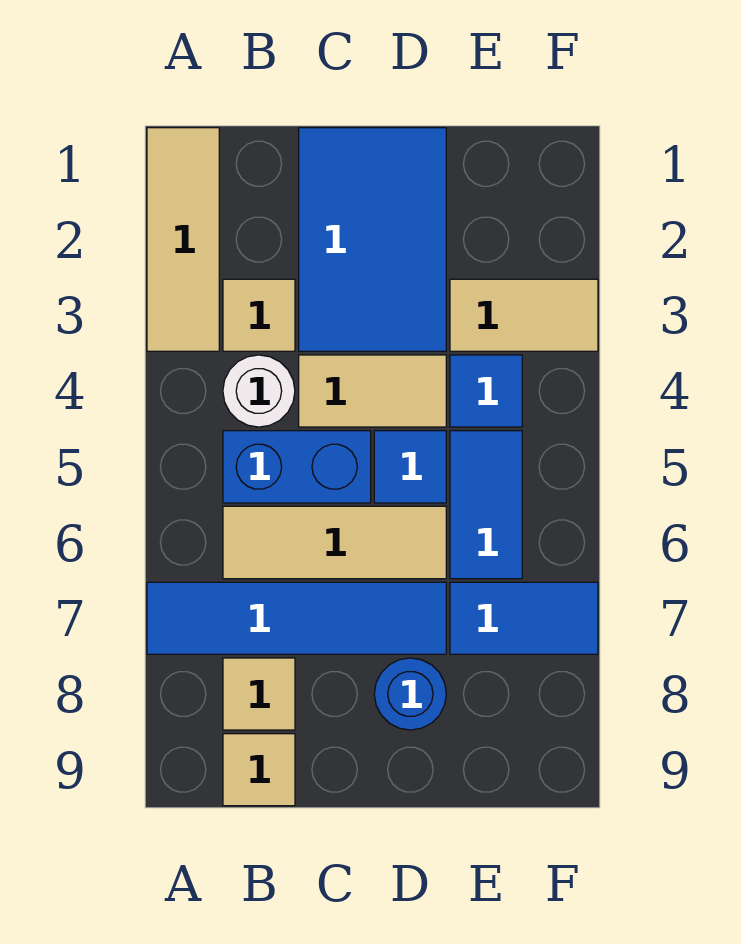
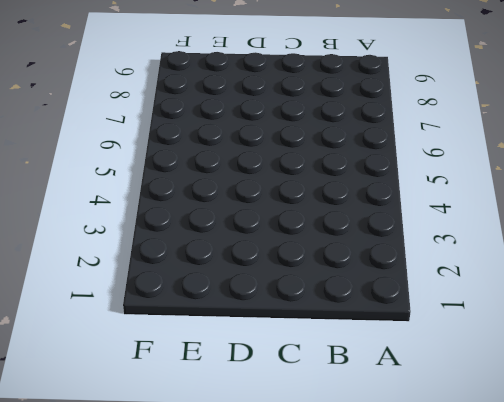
none -> tan 1x3 tile [147,128,219,351]
none -> blue 1x4 tile [147,582,446,654]
none -> tan 1x1 tile [223,279,295,351]

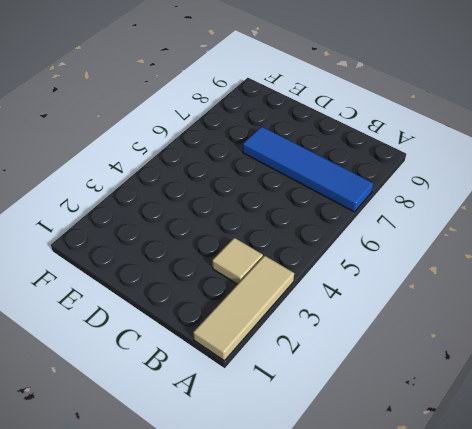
none -> white 1x1 round brick [223,355,295,427]
none -> blue 1x2 brick [223,431,371,503]
none -> tan 1x3 tile [223,506,446,579]

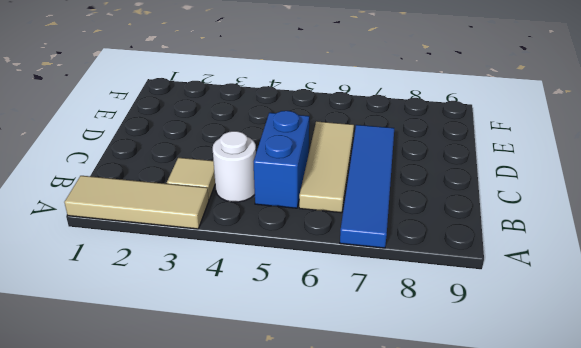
none -> tan 1x1 tile [223,658,295,730]
none -> tan 1x1 tile [223,734,295,806]
none -> blue 2x3 tile [299,128,446,351]

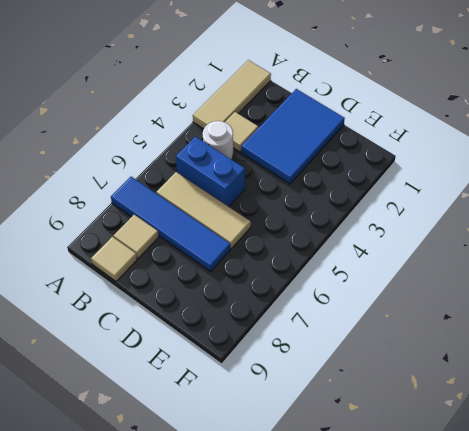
none -> tan 1x2 tile [299,355,446,427]
none -> blue 1x1 tile [374,431,446,503]
none -> blue 1x1 round brick [374,658,446,730]

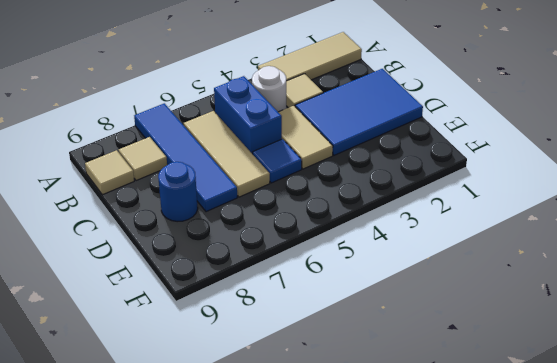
none -> tan 1x2 tile [450,279,598,351]
none -> blue 1x1 tile [450,355,522,427]
none -> blue 1x2 tile [450,431,522,579]

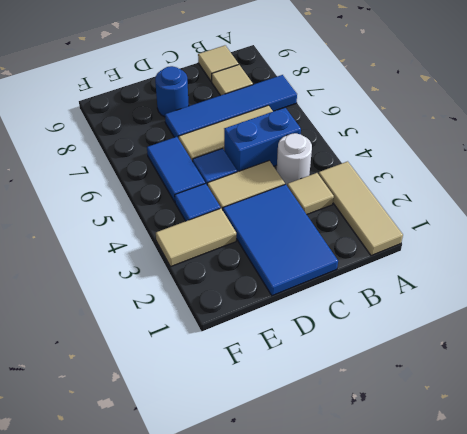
none -> blue 1x2 tile [450,582,598,654]

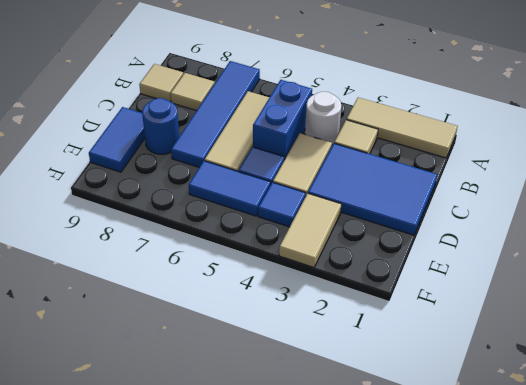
blue 1x2 tile [89,107,145,172] -> blue 1x2 tile moved to [450,582,598,654]

